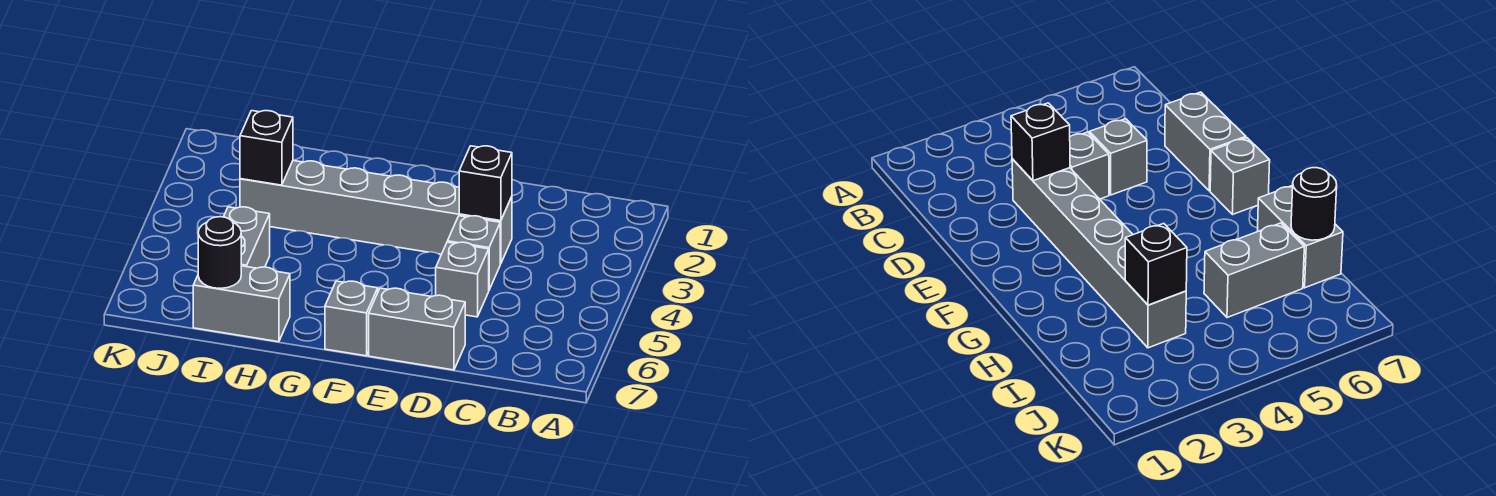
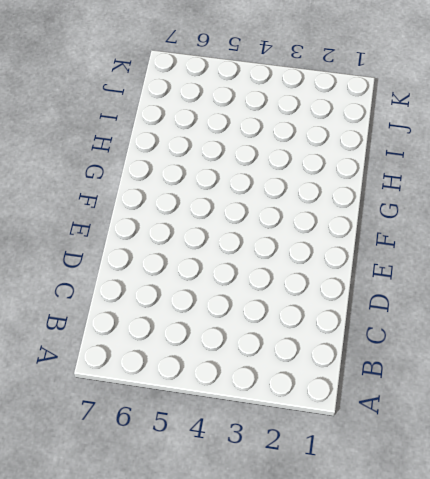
none -> grey 1x6 brick [240,161,512,264]
none -> grey 1x1 brick [447,216,500,290]

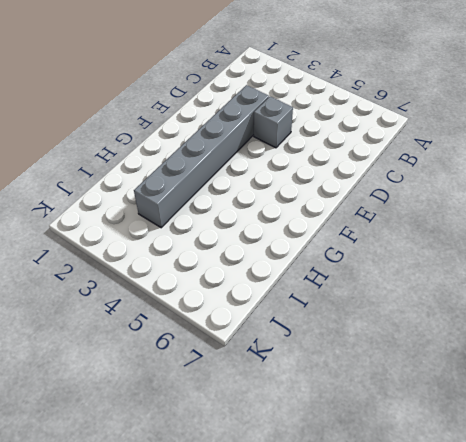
none -> grey 1x1 brick [436,242,489,317]
none -> grey 1x2 brick [369,288,465,370]

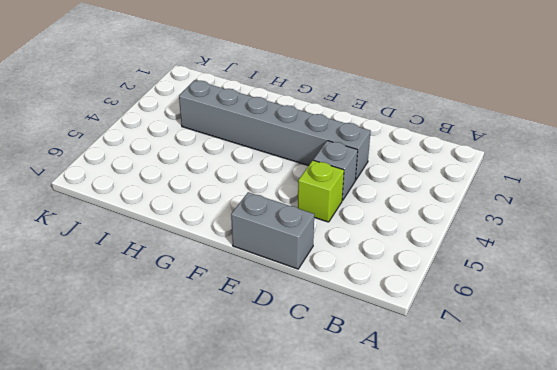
lime 1x1 brick [298,160,344,222] -> grey 1x1 brick [436,242,489,317]
none -> grey 1x1 brick [325,281,378,356]
none -> grey 1x2 brick [193,266,290,342]

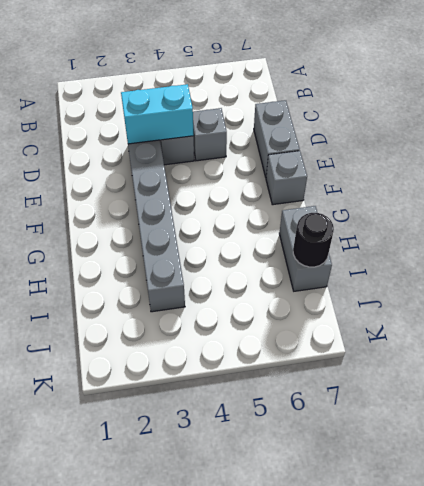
cyan 1x2 brick [121,84,194,144] -> black 1x1 brick [459,146,512,221]
none -> grey 1x2 brick [224,207,270,268]
none -> black 1x1 brick [240,111,293,185]

